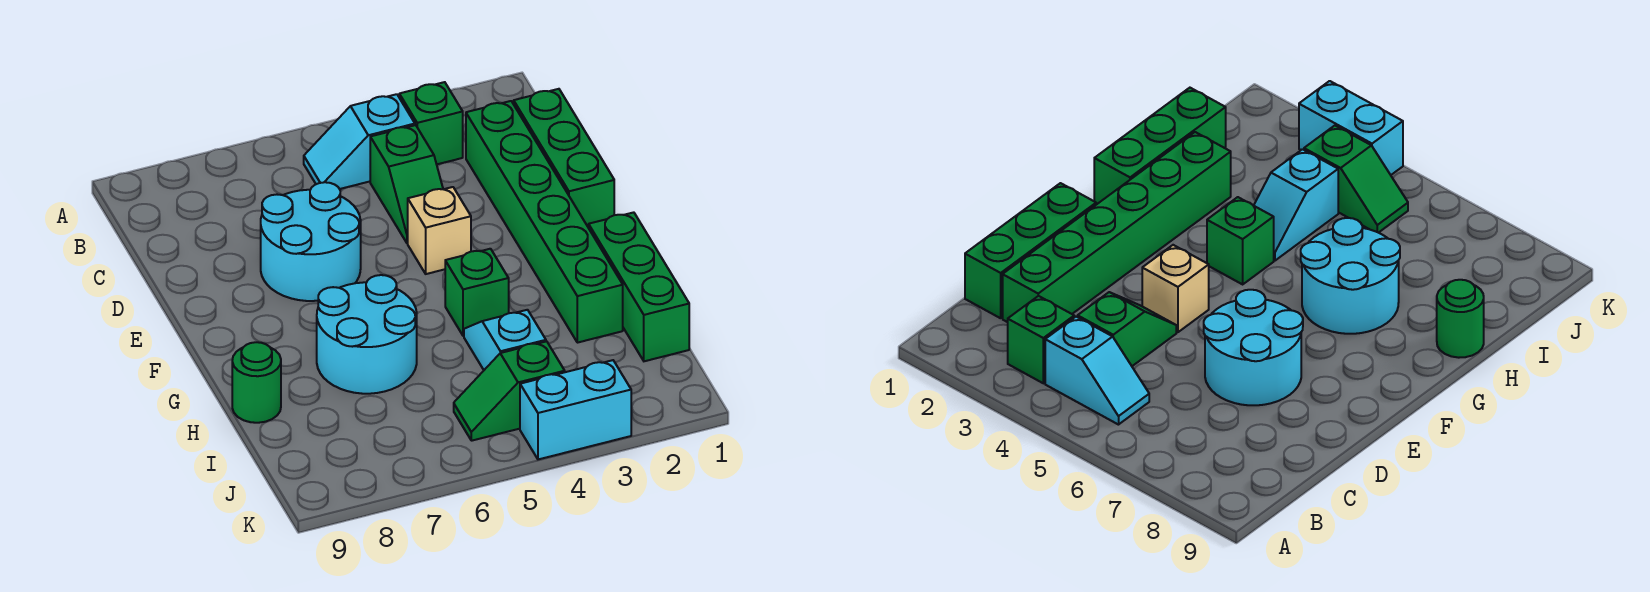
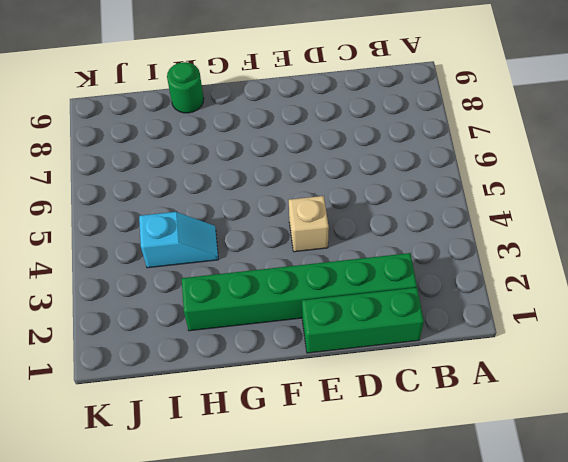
none -> green 1x1 brick [399,82,463,164]
none -> cyan 1x2 slope [304,94,415,189]
none -> green 1x2 slope [370,125,443,243]

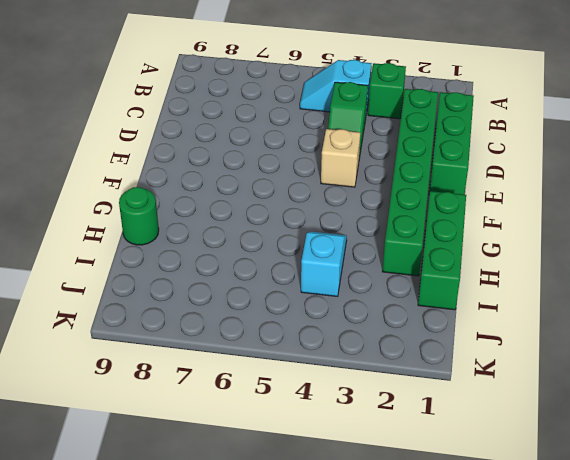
none -> cyan 2x2 round brick [261,182,361,301]
none -> green 1x1 brick [445,249,509,336]
none -> cyan 2x2 round brick [317,275,417,394]

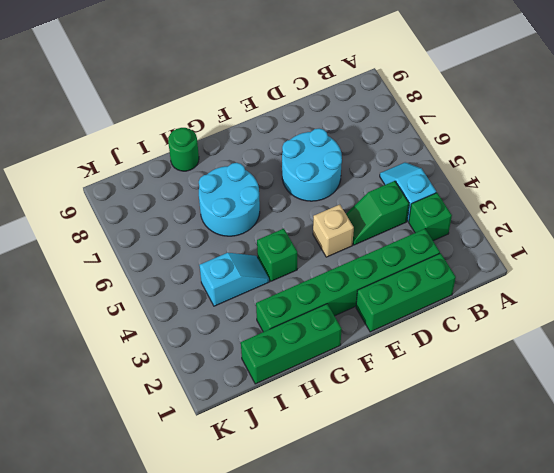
none -> green 1x2 slope [454,341,565,441]
none -> cyan 1x2 brick [520,360,631,459]

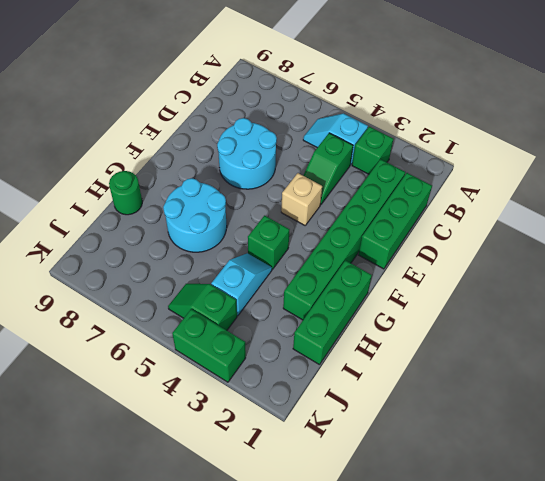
green 1x2 brick [172,309,246,382] -> cyan 1x2 brick [520,360,631,459]

